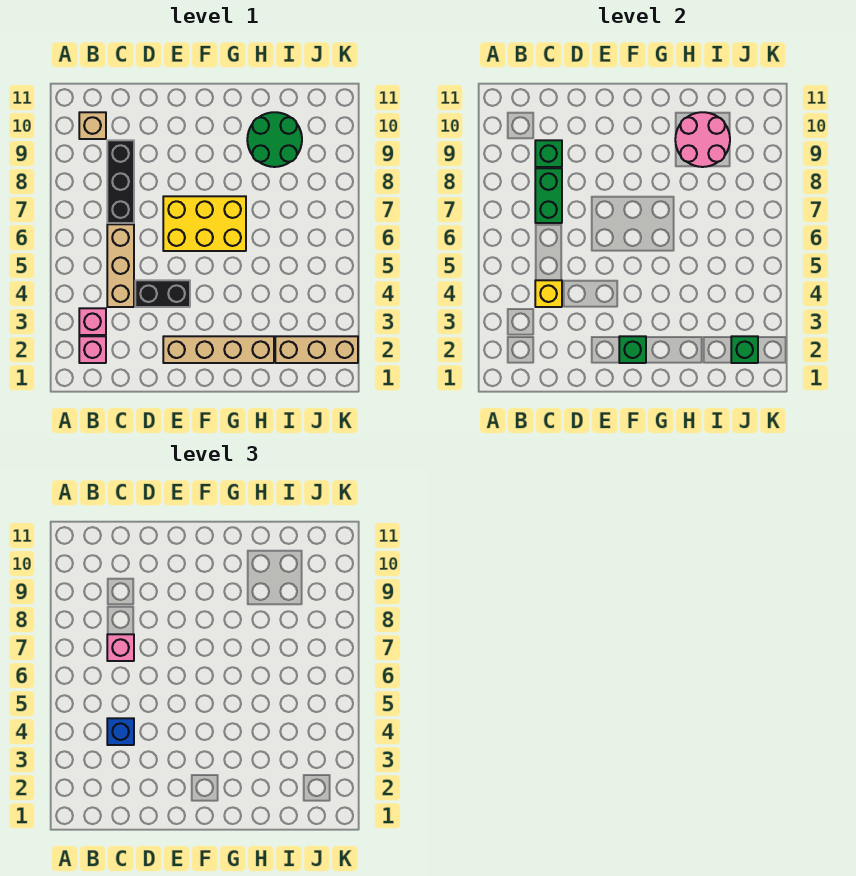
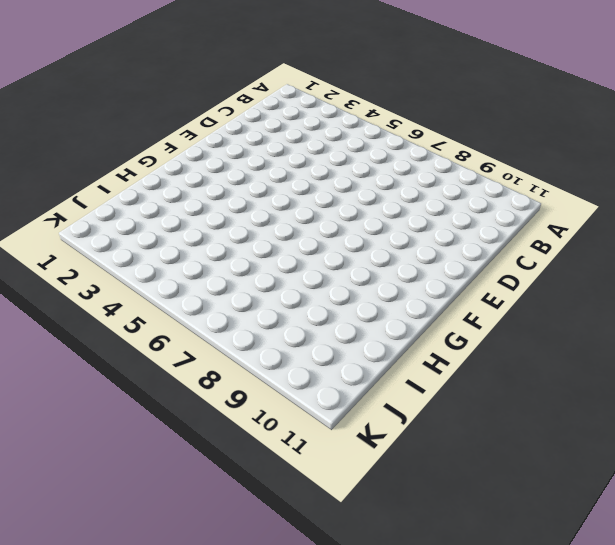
none -> pink 1x1 brick [79,336,106,363]
none -> pink 1x1 brick [79,308,106,335]
none -> tan 1x1 brick [79,112,106,139]

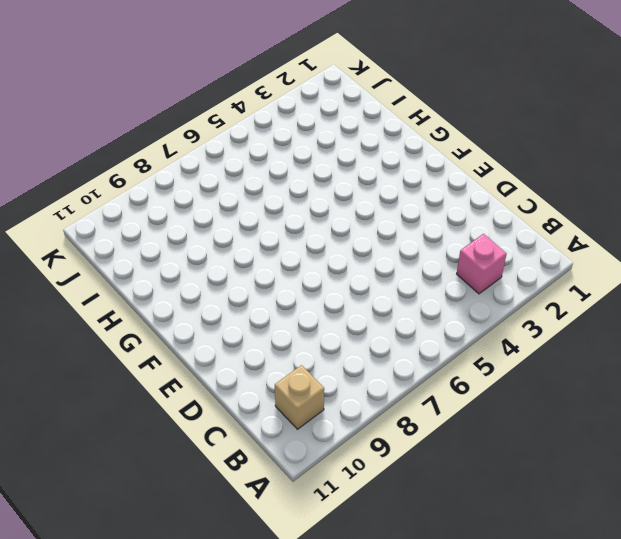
none -> pink 1x1 brick [79,336,106,363]
none -> tan 1x3 brick [107,224,134,307]
none -> black 1x3 brick [107,140,134,223]

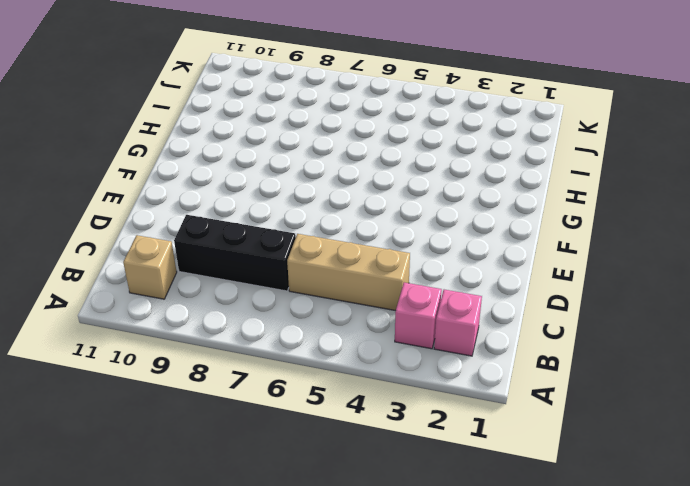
none -> black 1x2 brick [135,280,190,307]
none -> tan 1x4 brick [163,336,274,363]
none -> yellow 2x3 brick [163,196,246,251]

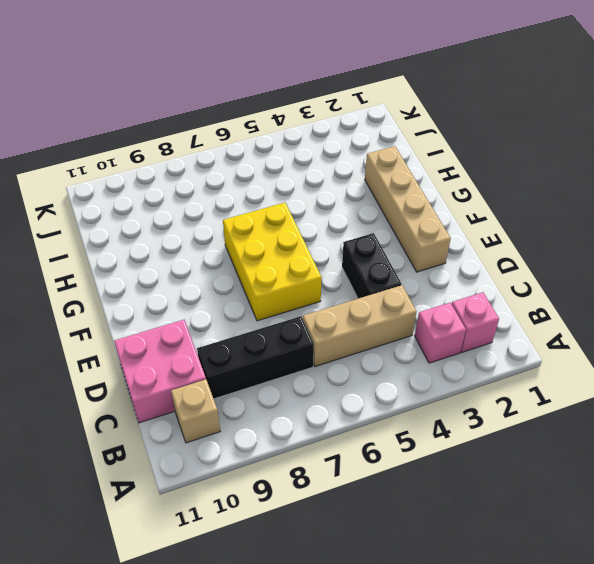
pink 2x2 brick [114,320,206,423] -> none
none -> green 2x2 round brick [247,112,302,167]
none -> tan 1x3 brick [275,336,358,363]
none -> yellow 1x1 brick [535,280,562,307]

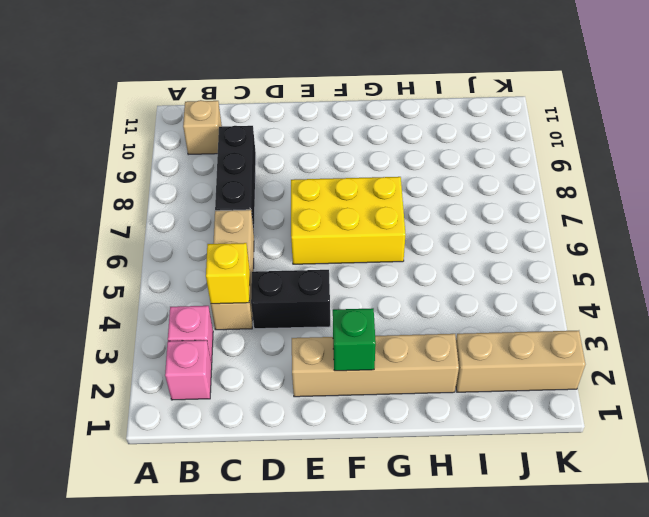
none -> green 2x2 round brick [247,112,302,167]
none -> green 1x2 brick [535,168,562,223]
none -> green 1x1 brick [535,140,562,167]

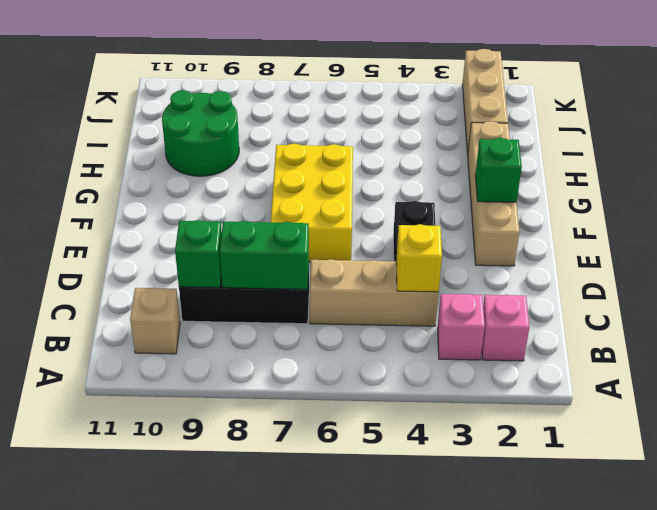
none -> pink 2x2 round brick [675,112,730,167]
none -> green 1x1 brick [731,336,758,363]
none -> blue 1x1 brick [107,718,134,745]

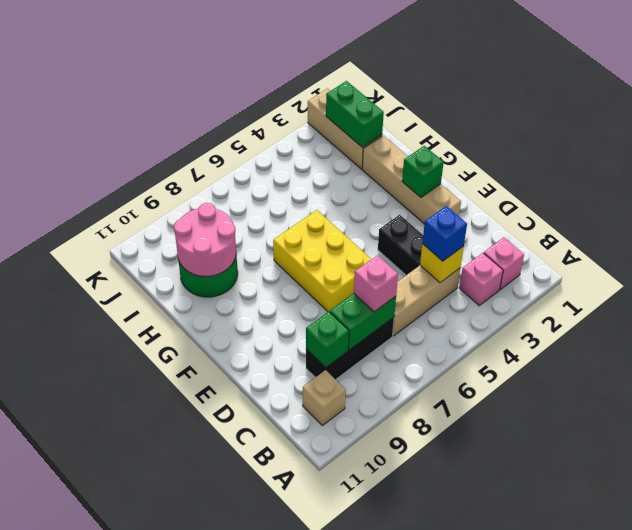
green 1x2 brick [326,81,384,148] -> green 1x1 brick [731,336,758,363]

